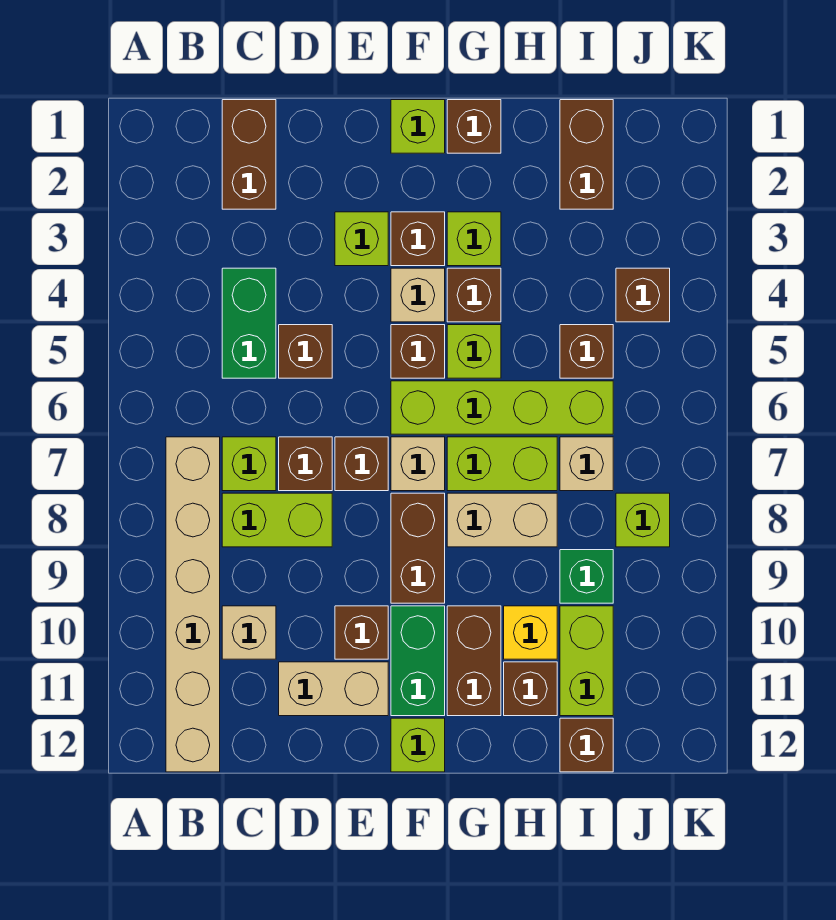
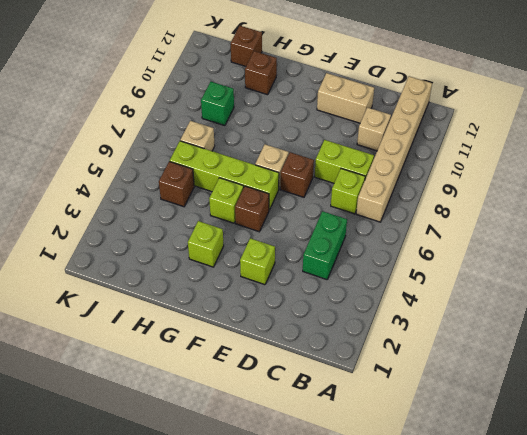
none -> brown 1x2 brick [222,100,276,209]
none -> brown 1x1 brick [279,325,332,378]
none -> brown 1x1 brick [279,437,332,491]
none -> brown 1x1 brick [335,606,388,659]

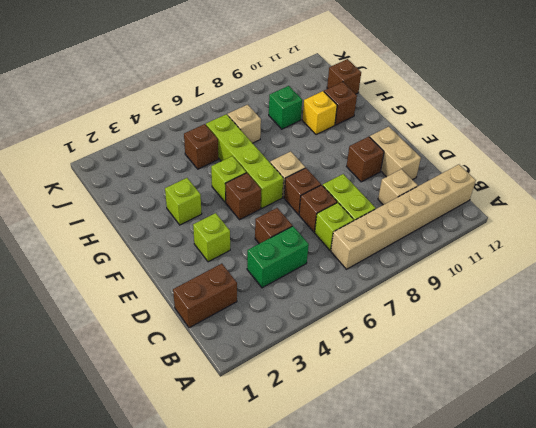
none -> lime 1x1 brick [391,100,445,153]
none -> brown 1x1 brick [391,212,445,266]
none -> tan 1x1 brick [391,268,445,322]
none -> brown 1x2 brick [391,493,445,603]

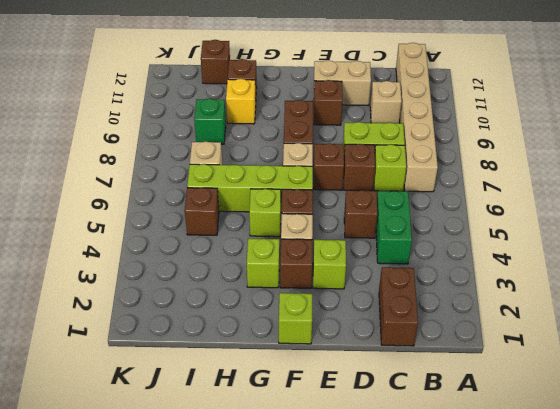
none -> green 1x2 brick [391,606,445,716]
none -> lime 1x1 brick [391,718,445,772]
none -> brown 1x1 brick [447,100,501,153]
none -> brown 1x1 brick [447,268,501,322]

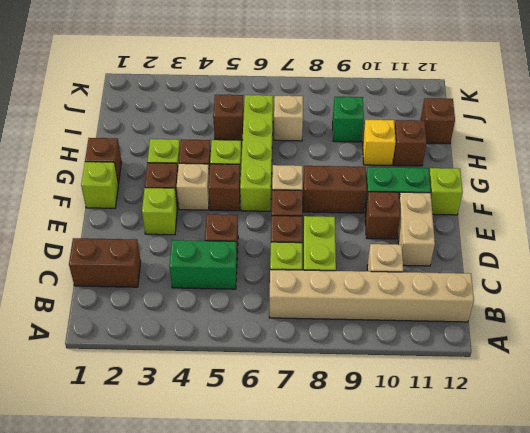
none -> lime 1x2 brick [447,437,557,491]
none -> tan 1x2 brick [447,493,557,547]
none -> brown 1x2 brick [447,606,501,716]
none -> brown 1x2 brick [560,100,613,209]

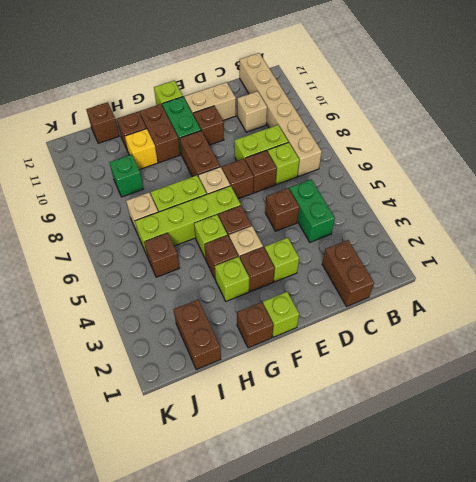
none -> tan 1x2 brick [447,493,557,547]
none -> lime 1x2 brick [560,606,613,716]
none -> brown 1x1 brick [616,268,670,322]
none -> lime 1x1 brick [616,493,670,547]

